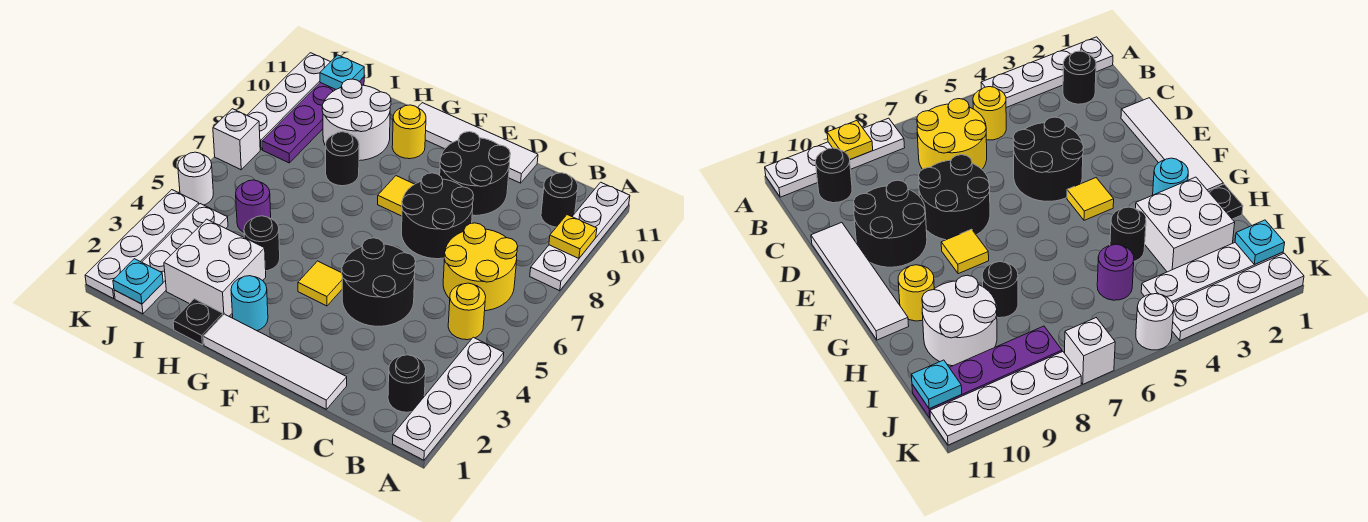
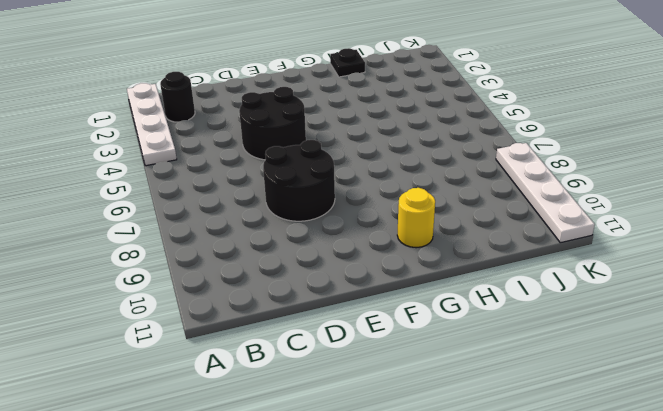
none -> white 1x4 plate [530,182,630,291]
none -> yellow 1x1 round brick [448,283,486,340]
none -> yellow 2x2 round brick [443,223,518,311]
none -> black 1x1 round brick [541,173,578,227]

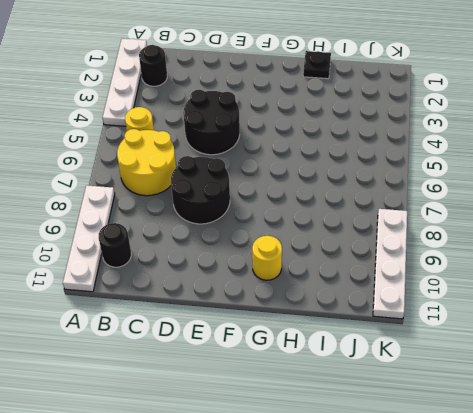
none -> white 1x4 tile [203,314,347,409]
none -> black 2x2 round brick [440,132,510,216]
none -> white 1x4 tile [418,103,538,183]
none -> yellow 1x1 tile [298,261,342,306]

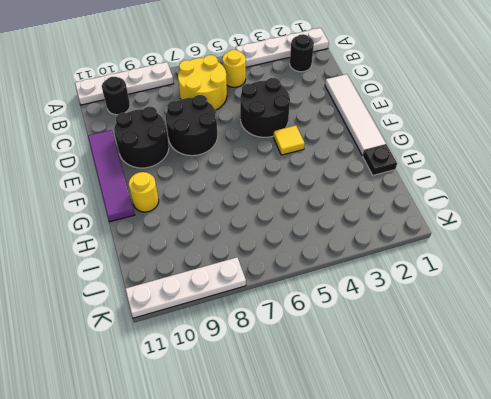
purple 1x4 tile [88,130,135,222] -> white 1x4 tile [418,103,538,183]
none -> yellow 1x1 tile [378,176,414,216]
none -> cyan 1x1 round brick [231,276,268,331]
none -> white 2x2 brick [164,219,266,316]
none -> black 1x1 round brick [244,216,280,271]

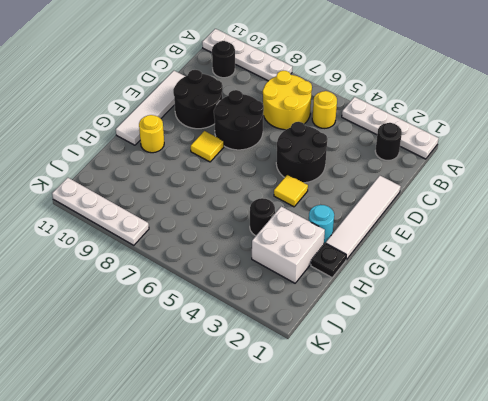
none -> black 1x1 round brick [326,132,359,186]
none -> white 2x2 round brick [322,79,391,161]
none -> purple 1x1 round brick [236,180,271,232]
none -> white 1x4 plate [114,204,228,314]

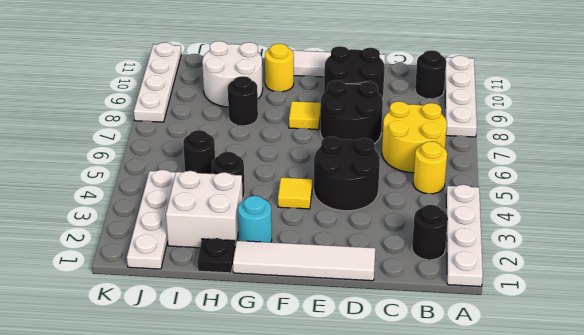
black 1x1 round brick [183,130,215,174] -> purple 1x1 round brick [236,180,271,232]
none -> purple 1x4 plate [262,77,364,163]
none -> white 1x4 plate [85,190,199,298]
none -> white 1x1 round brick [178,152,213,205]
none -> white 1x1 brick [213,109,260,170]

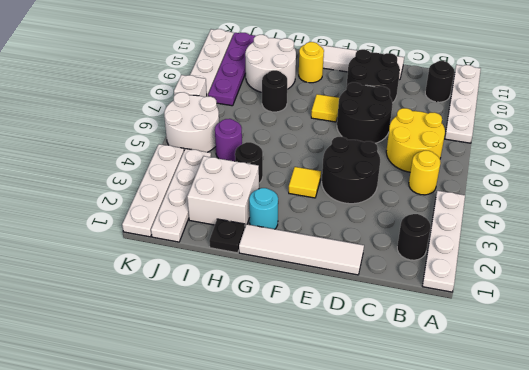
white 2x2 round brick [164,92,219,152] -> white 1x1 round brick [178,152,213,205]
none -> yellow 1x1 plate [549,215,597,258]
none -> cyan 1x1 plate [113,259,163,304]
none -> cyan 1x1 plate [320,55,364,89]

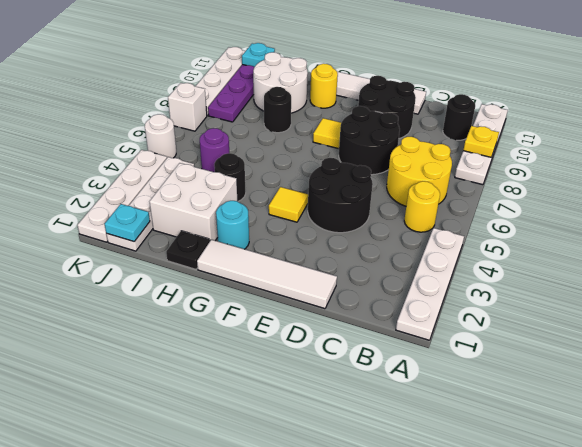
none -> black 1x1 round brick [388,355,426,412]

